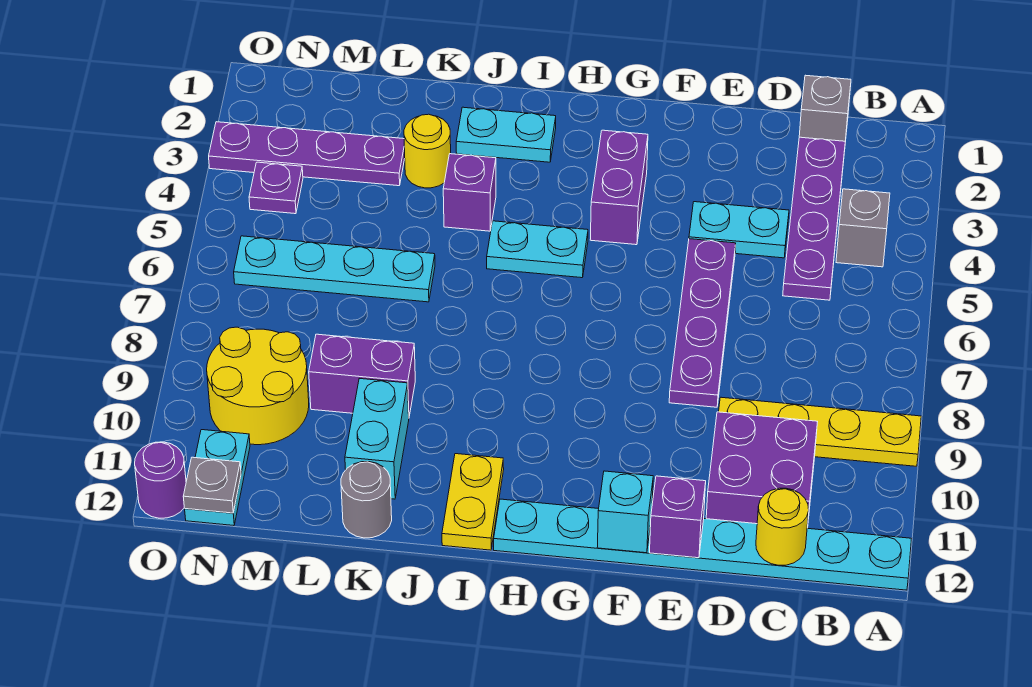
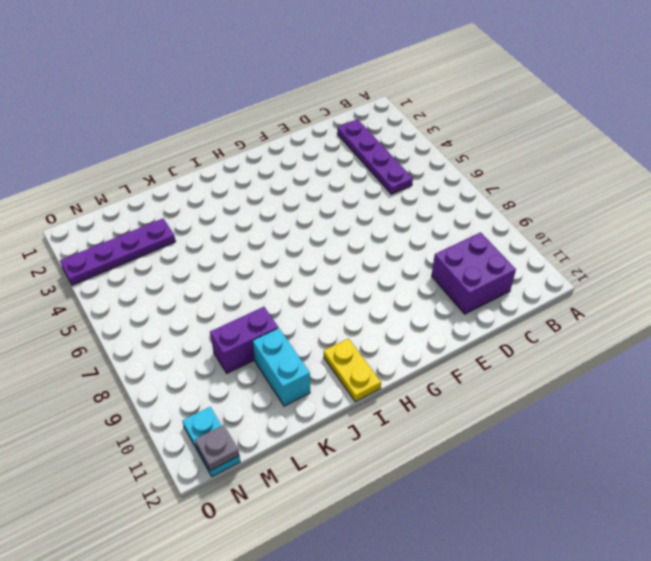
none -> yellow 1x4 plate [719,397,921,466]
none -> cyan 1x8 plate [494,499,911,590]
none -> grey 1x1 brick [836,189,890,267]

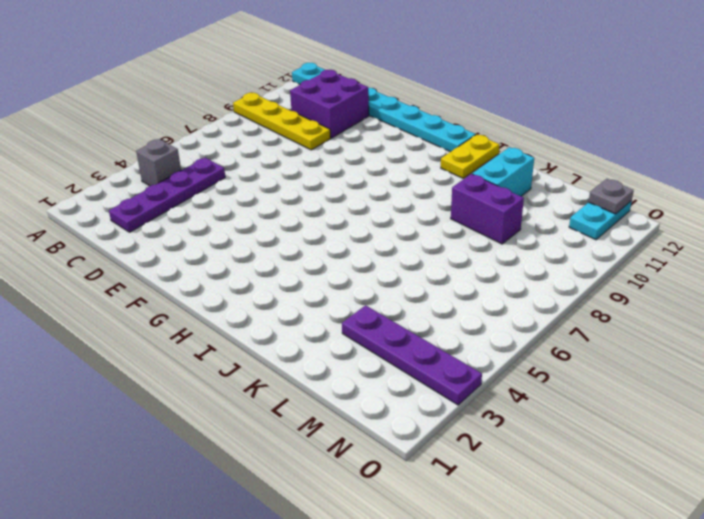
none -> grey 1x1 brick [799,75,851,142]
none -> cyan 1x2 plate [689,202,789,258]
none -> purple 1x4 plate [669,239,736,407]

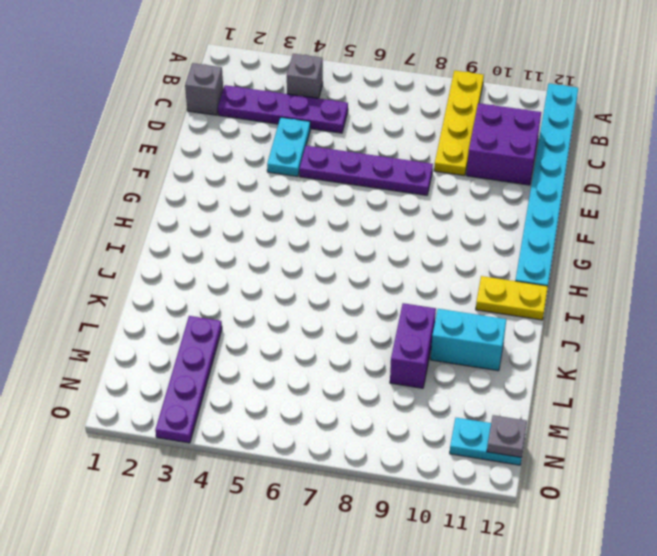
none -> purple 1x2 brick [590,130,648,245]
none -> cyan 1x2 plate [487,221,588,278]
none -> cyan 1x2 plate [456,107,556,162]

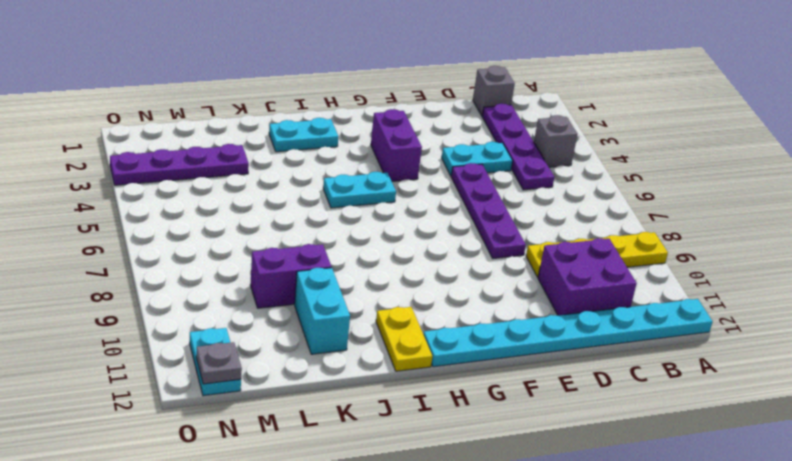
none -> purple 1x1 brick [443,154,496,231]
none -> yellow 1x1 round brick [404,114,451,188]
none -> cyan 1x4 plate [234,236,435,302]

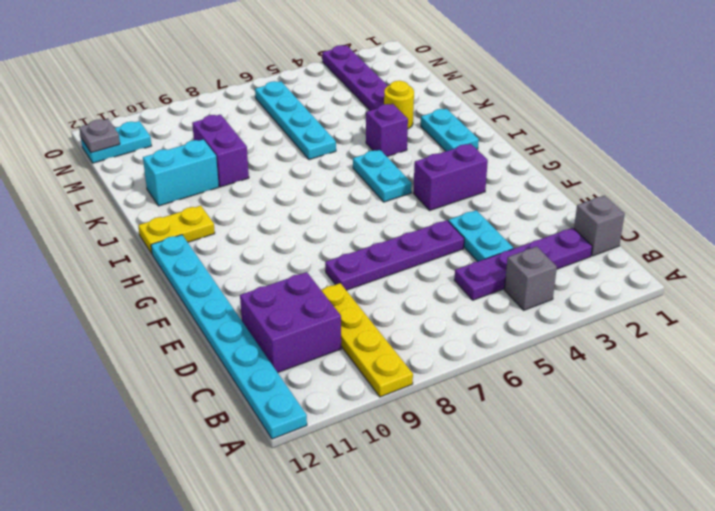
none -> grey 1x1 round brick [341,462,392,538]
none -> yellow 2x2 round brick [207,327,309,445]
none -> purple 1x1 plate [249,162,303,214]

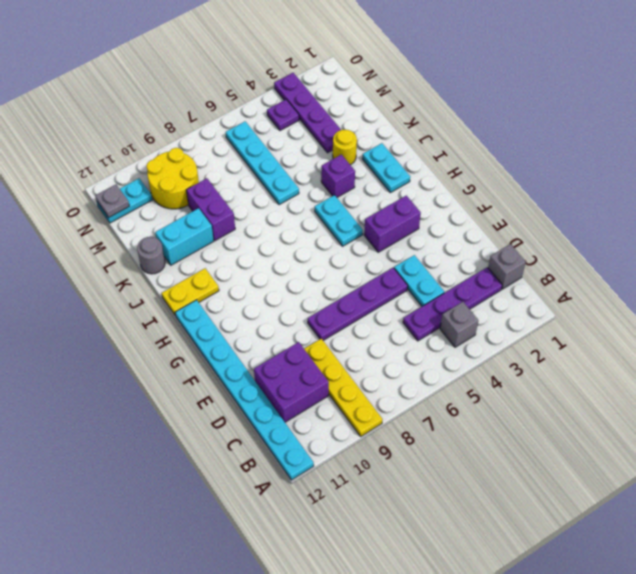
none -> purple 1x1 round brick [135,442,186,518]
none -> yellow 1x1 round brick [756,488,809,565]
none -> purple 1x1 brick [650,476,706,558]

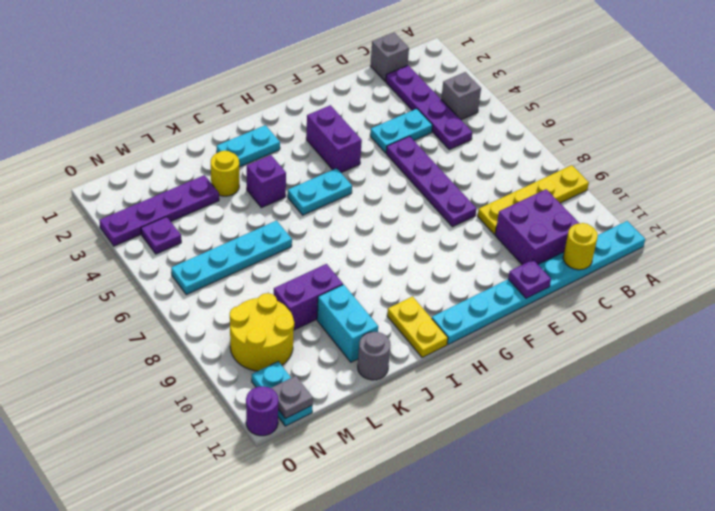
purple 1x1 plate [508,260,551,298] -> purple 1x1 brick [650,476,706,558]
none -> cyan 1x1 brick [597,471,653,553]

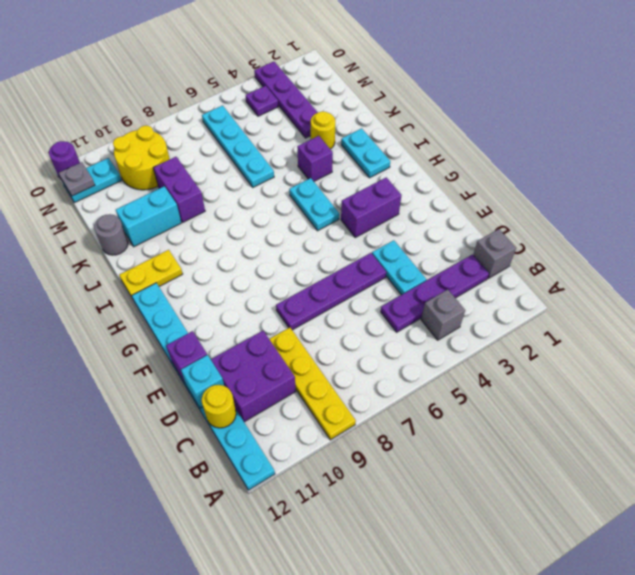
cyan 1x1 brick [181,355,224,408] -> cyan 1x1 brick moved to [597,471,653,553]

